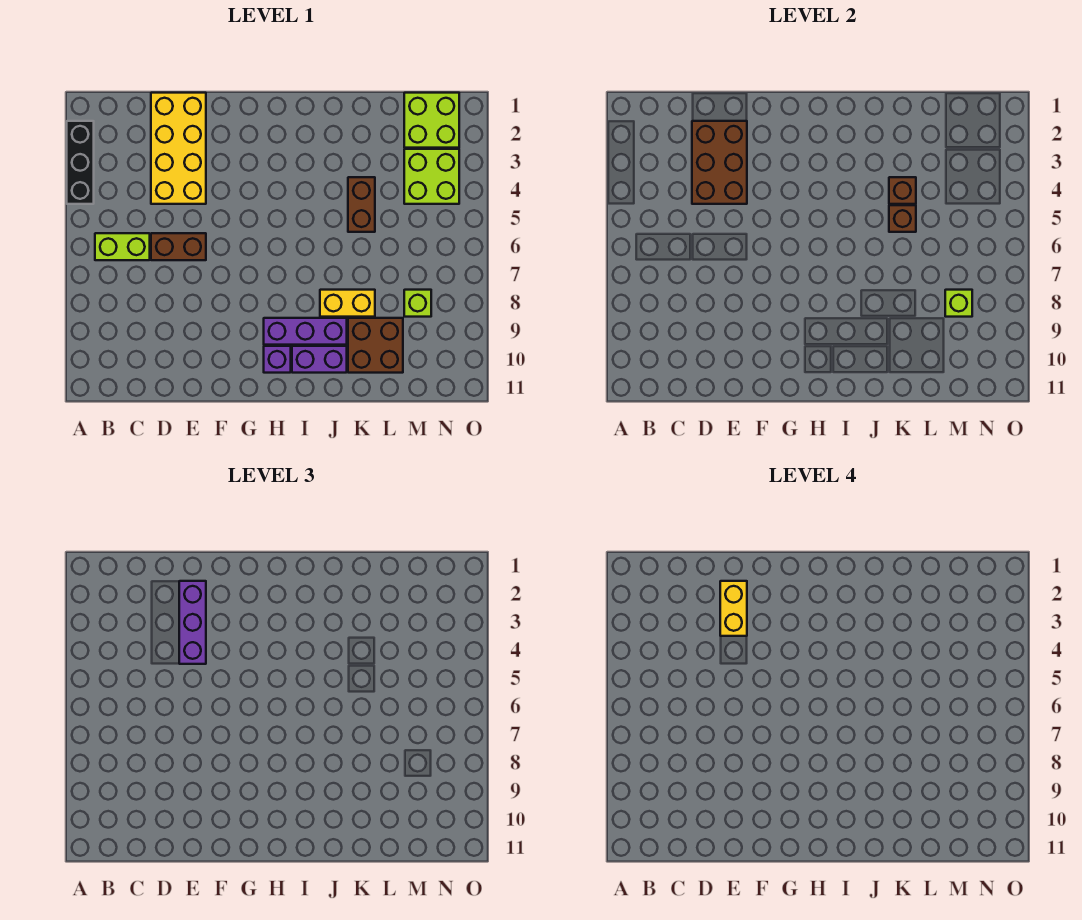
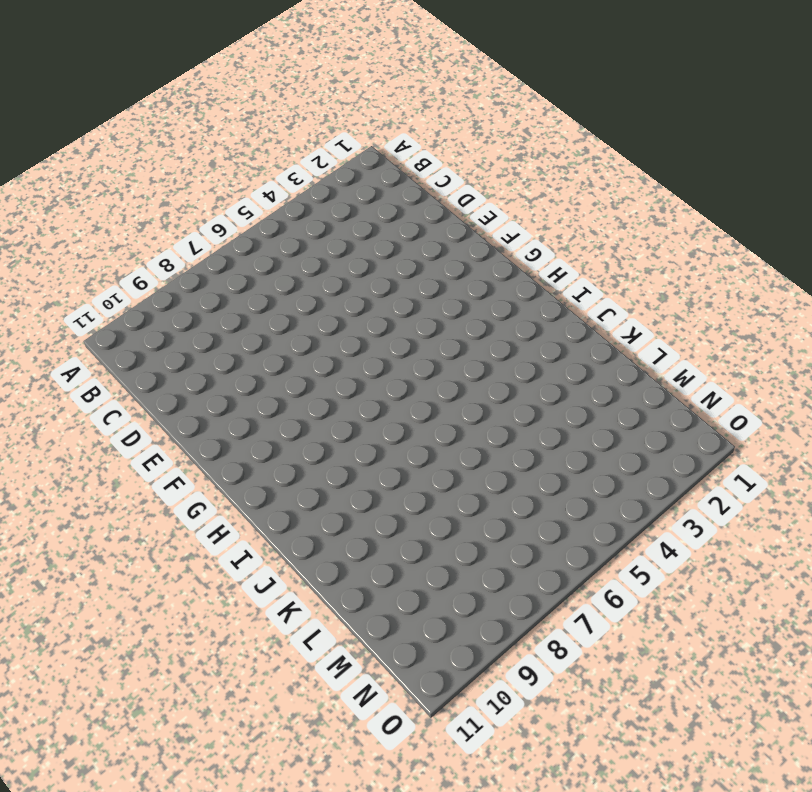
none -> black 1x3 brick [67,121,94,204]
none -> lime 1x2 brick [95,233,150,260]
none -> yellow 2x4 brick [151,93,206,204]

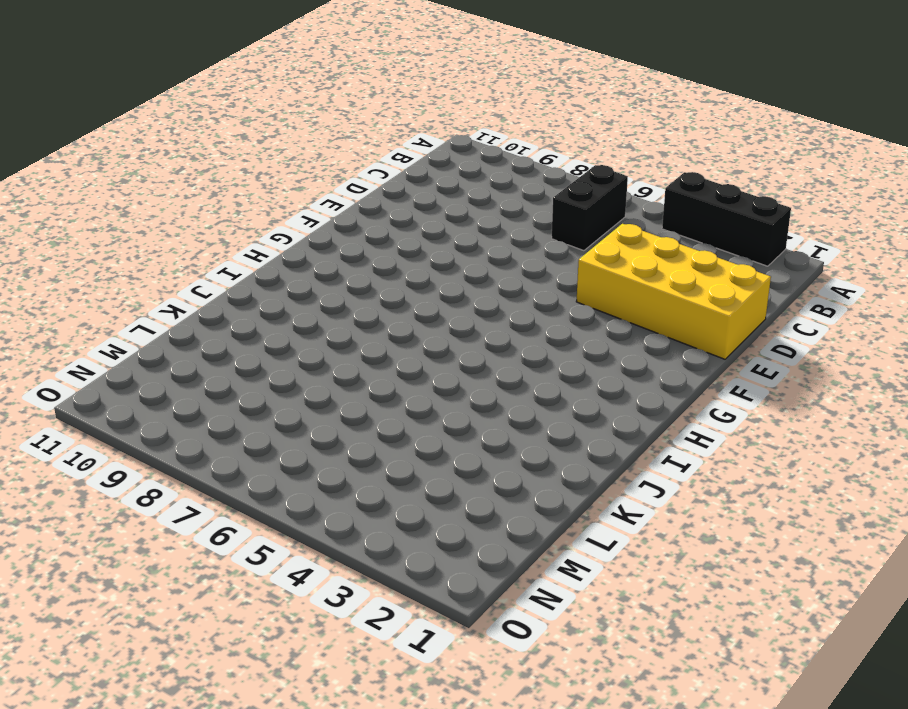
black 1x2 brick [552,165,628,251] -> lime 1x2 brick [95,233,150,260]
none -> brown 1x2 brick [151,233,206,260]
none -> purple 1x3 brick [264,318,347,345]
none -> purple 1x1 brick [264,346,291,373]

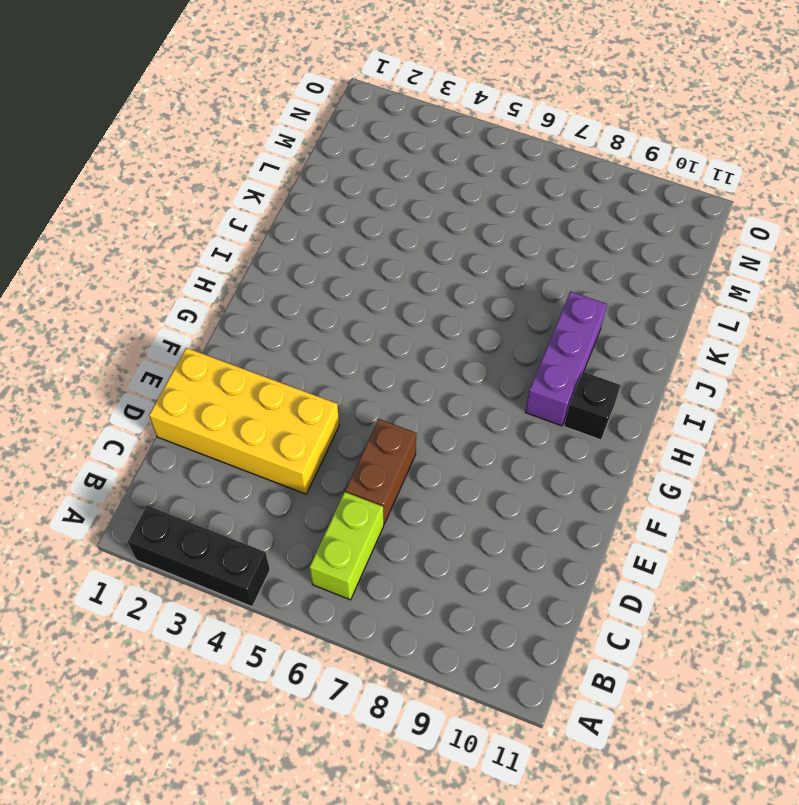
black 1x1 brick [564,372,621,440] -> purple 1x1 brick [264,346,291,373]
none -> purple 1x2 brick [292,346,347,373]
none -> yellow 1x2 brick [320,290,375,317]
none -> brown 1x2 brick [348,177,375,232]

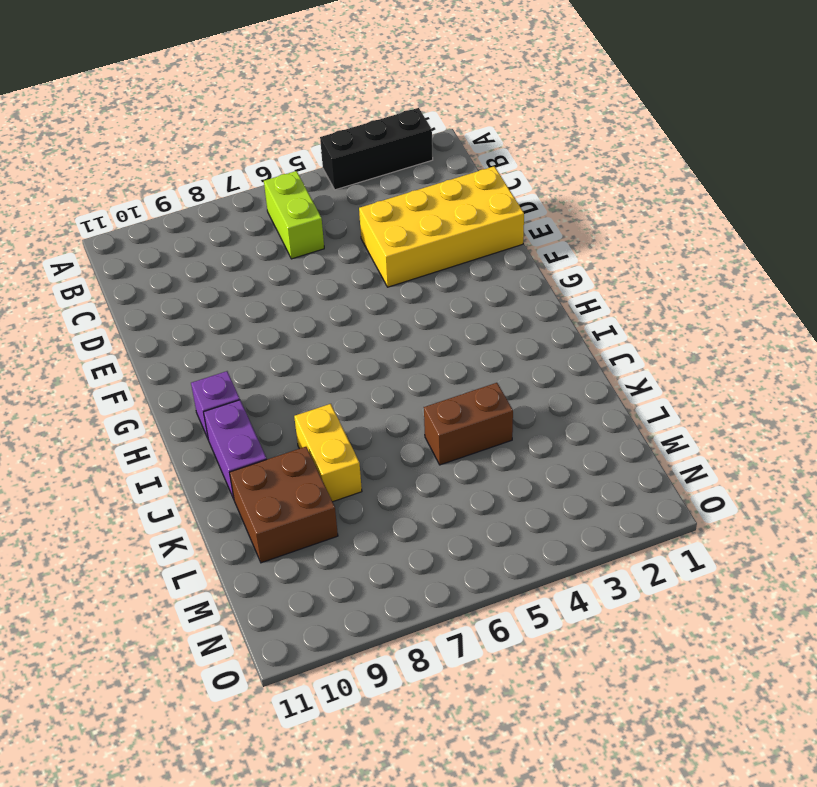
none -> brown 1x2 brick [151,233,206,260]
none -> purple 1x3 brick [264,318,347,345]
none -> lime 2x2 brick [404,93,459,148]

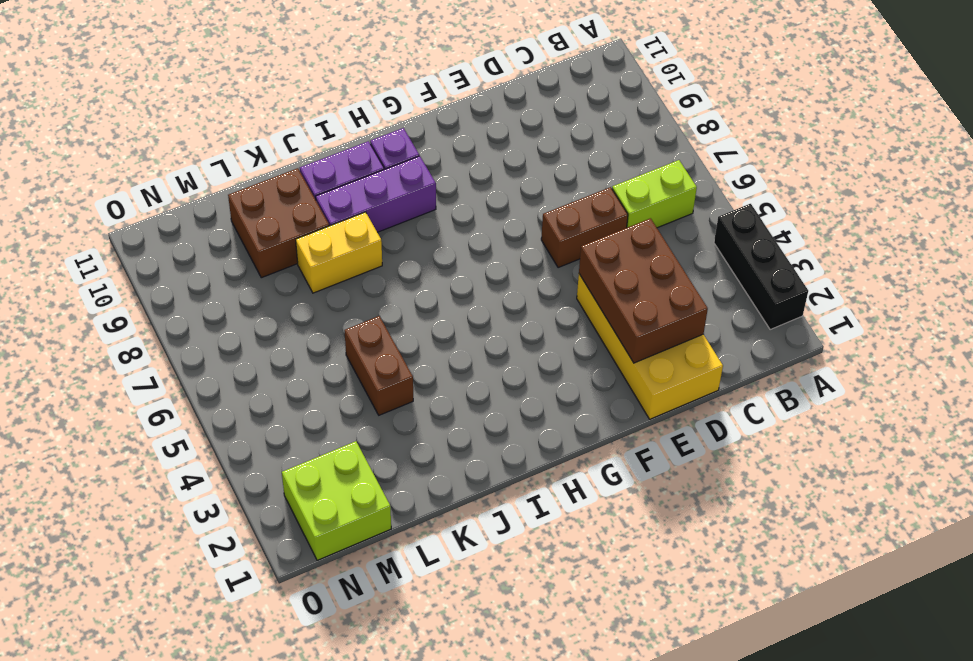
none -> lime 2x2 brick [404,149,459,204]
none -> lime 1x1 brick [404,290,431,317]
none -> brown 1x1 brick [889,177,916,204]

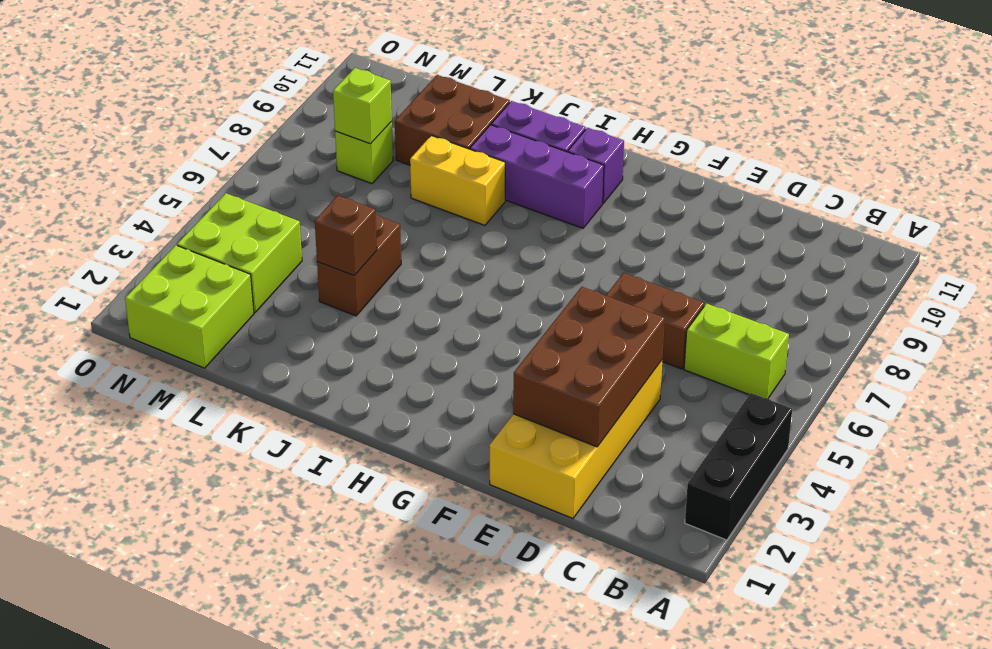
none -> brown 1x1 brick [889,205,916,232]
none -> purple 1x3 brick [179,581,206,664]
none -> yellow 1x2 brick [720,581,747,636]

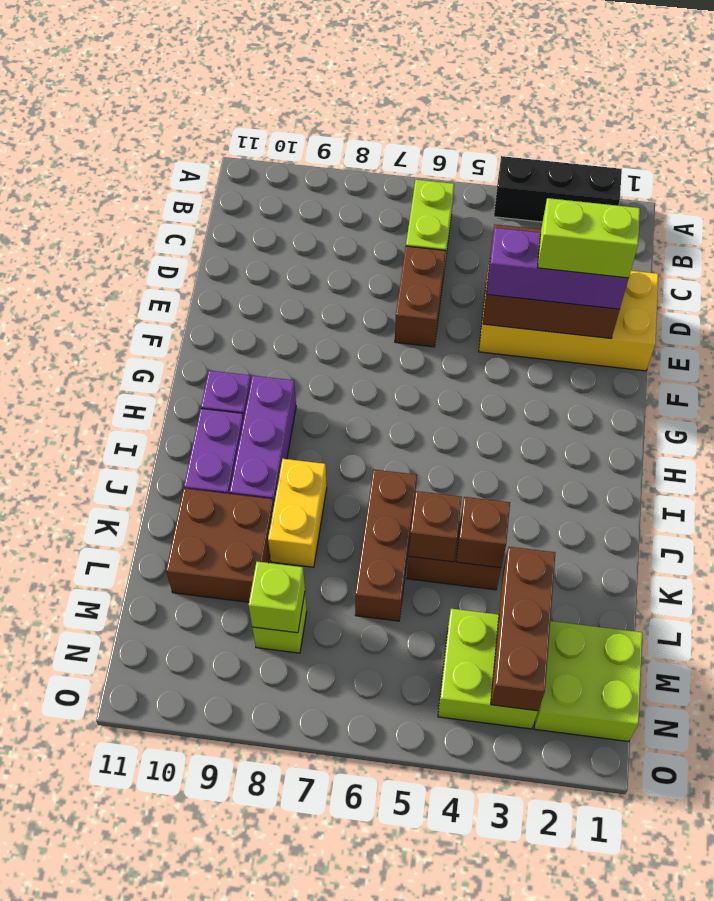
lime 1x2 brick [537,198,640,278] -> yellow 1x2 brick [720,581,747,636]
brown 1x3 brick [355,470,417,621] -> none
brown 1x3 brick [491,547,555,711] -> none

